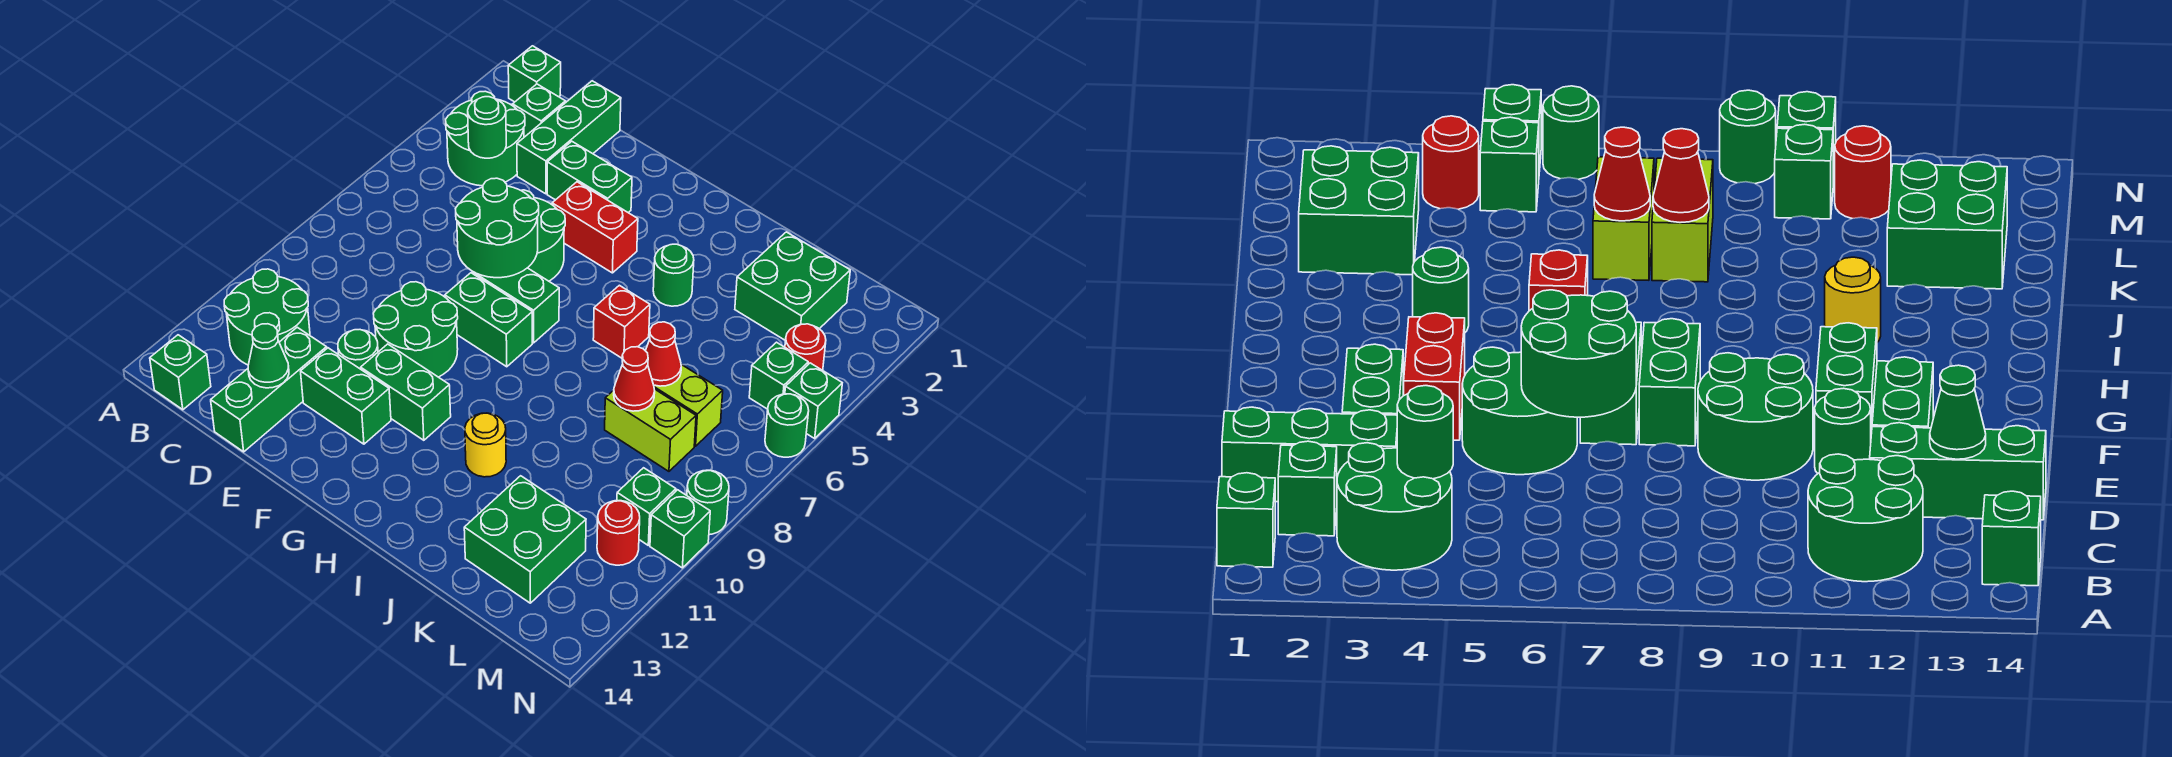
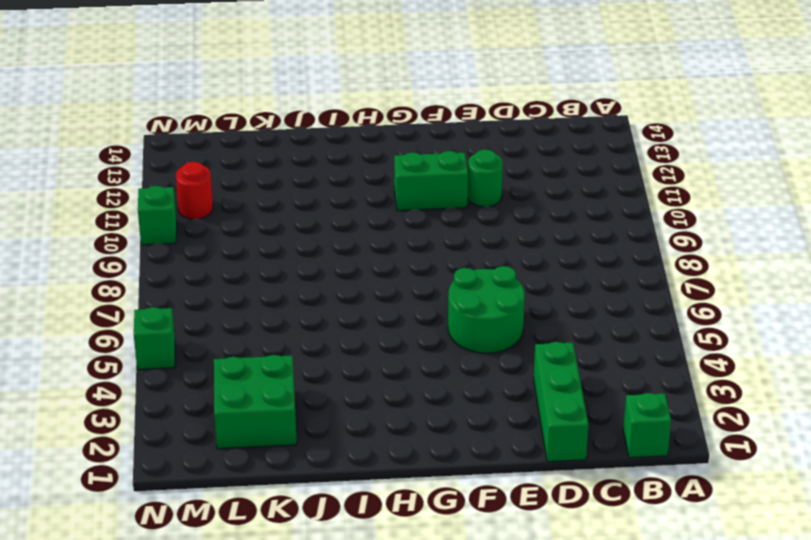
none -> green 2x2 round brick [446,91,525,186]
none -> green 2x2 round brick [224,269,310,365]
none -> green 1x1 brick [150,335,211,410]
none -> green 1x1 brick [513,84,565,137]

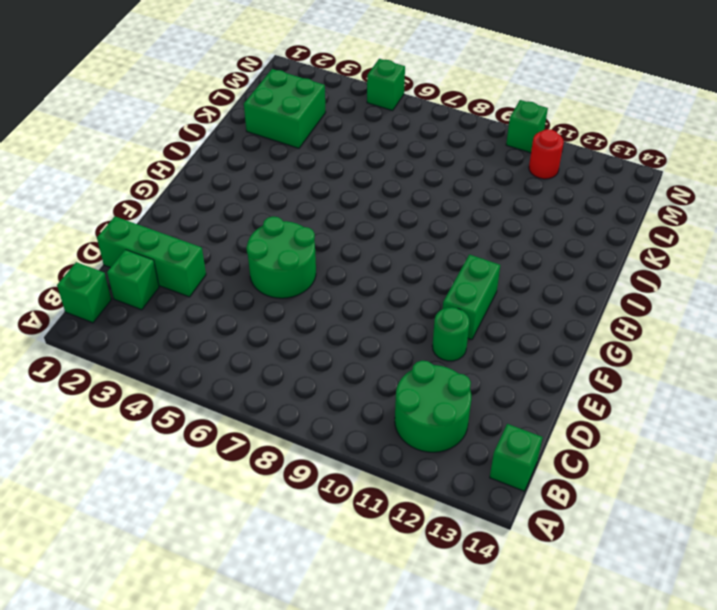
none -> green 2x2 round brick [446,91,525,186]
none -> green 1x3 brick [211,327,327,452]
none -> green 1x2 brick [547,141,632,213]
none -> green 2x2 round brick [373,282,458,377]

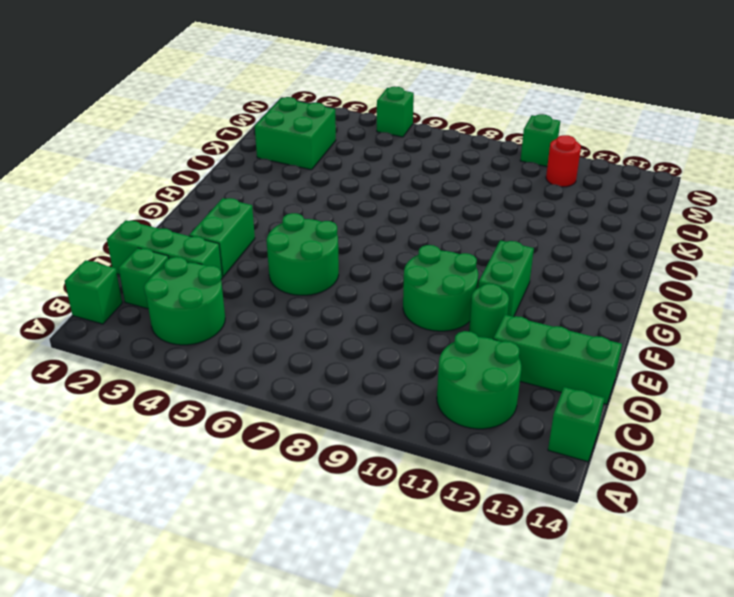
none -> green 1x2 brick [301,348,391,444]
none -> red 1x2 brick [552,182,638,273]
none -> green 1x2 brick [472,268,559,343]
none -> green 1x2 brick [445,273,532,367]

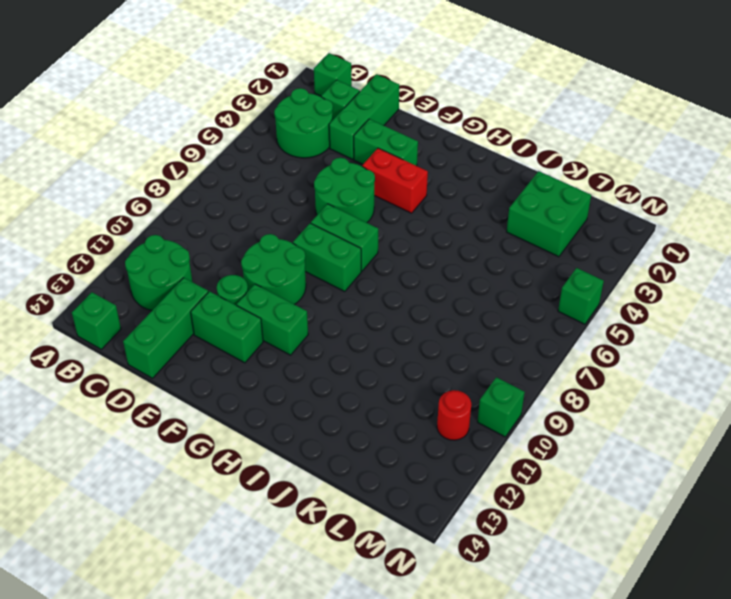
none -> green 1x1 round brick [653,244,694,306]
none -> red 1x1 brick [593,285,650,358]
none -> yellow 1x1 round brick [465,413,506,477]
none -> lime 1x2 brick [654,364,723,446]

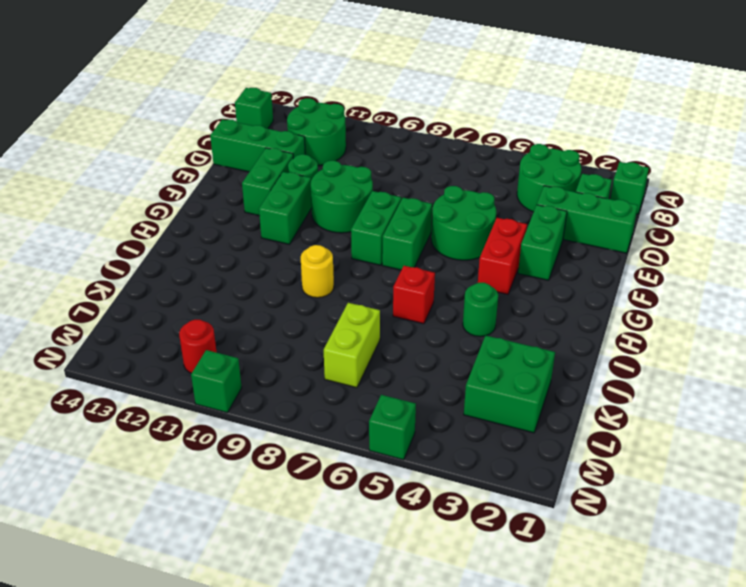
yellow 1x1 round brick [301,245,334,298] -> yellow 1x1 round brick moved to [465,413,506,477]
none -> lime 1x2 brick [605,389,696,471]
none -> green 2x2 brick [464,476,586,603]
none -> red 1x1 round brick [785,324,826,370]
none -> green 1x1 brick [749,342,808,409]

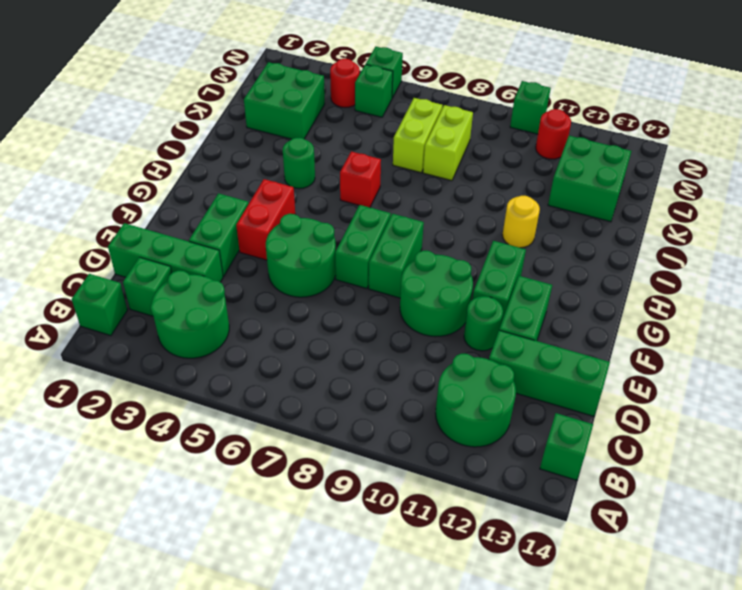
none -> green 1x1 brick [617,468,676,545]
none -> green 1x1 round brick [765,394,809,457]
none -> green 1x1 round brick [687,470,729,535]
none -> green 1x1 round brick [468,97,506,158]

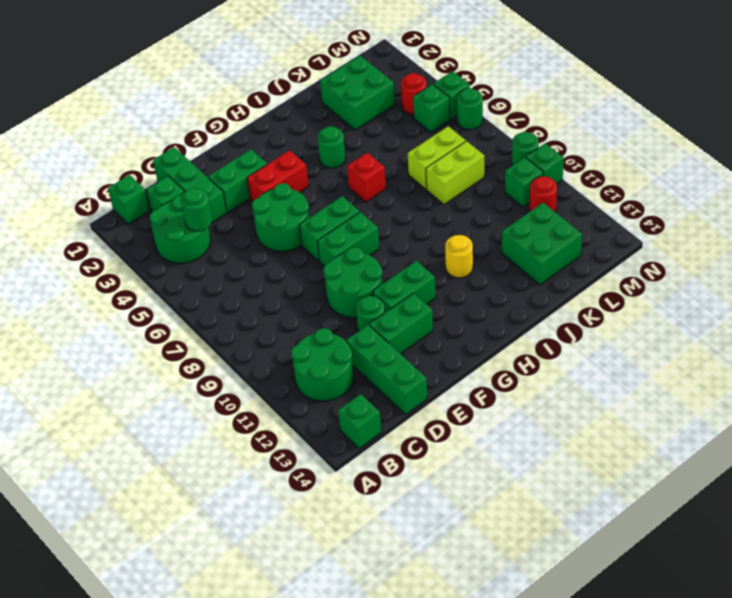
none -> green 1x1 cone [248,324,289,388]
none -> green 2x2 round brick [455,178,539,278]
none -> red 1x1 cone [646,322,681,386]
none -> red 1x1 cone [614,347,655,411]

